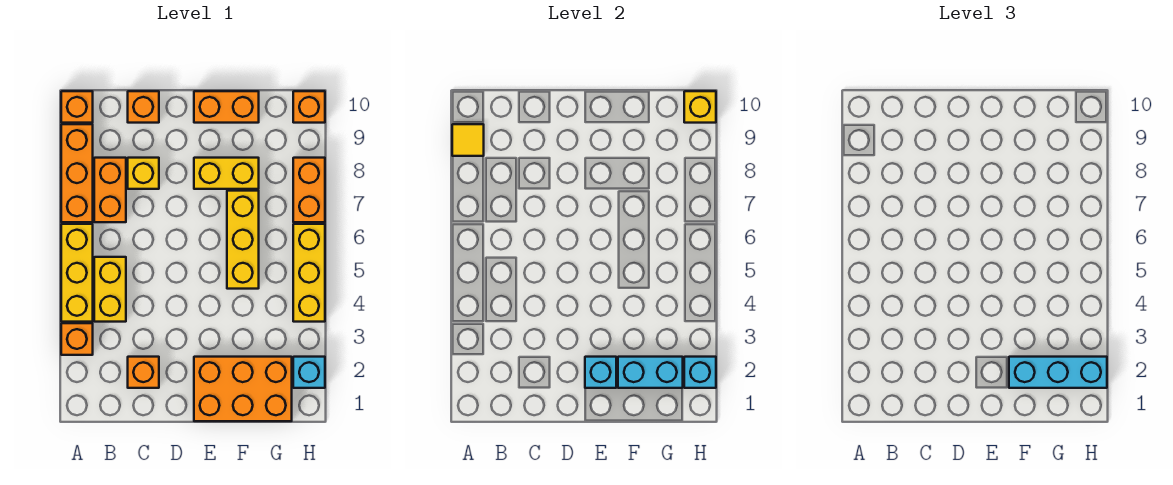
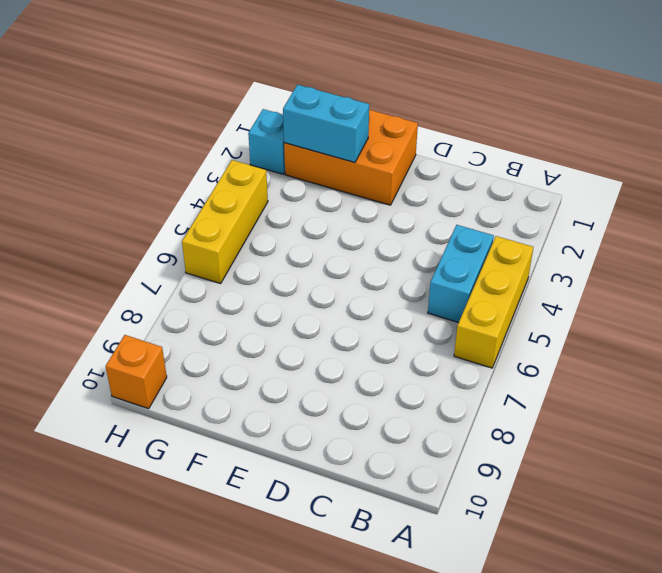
cyan 1x2 brick [428,225,494,323] -> yellow 1x2 brick [94,257,126,322]
none -> orange 1x1 brick [61,323,93,355]
none -> orange 1x3 brick [61,124,93,222]
none -> orange 1x1 brick [61,91,93,123]

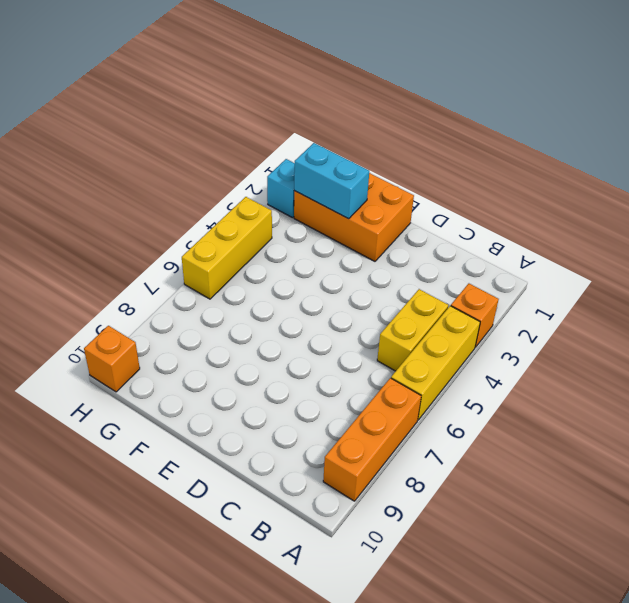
none -> orange 1x1 brick [61,91,93,123]
none -> orange 1x2 brick [94,158,126,222]
none -> orange 1x1 brick [128,357,159,388]

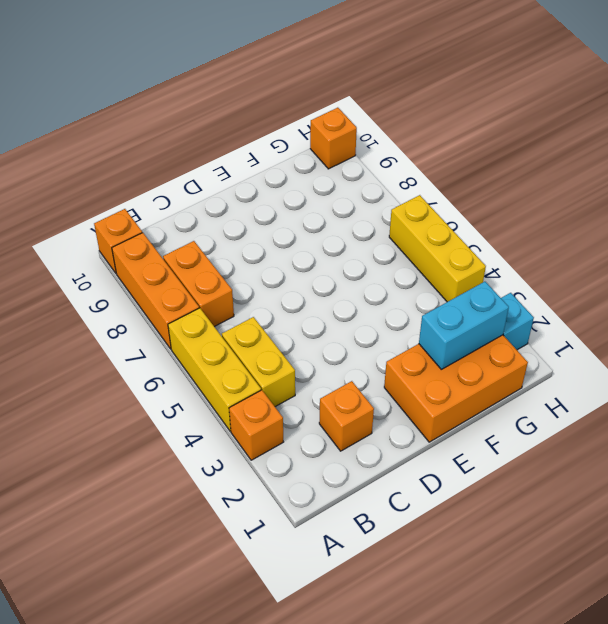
none -> yellow 1x1 brick [128,158,159,189]
none -> orange 1x1 brick [128,91,159,123]
none -> yellow 1x2 brick [194,158,259,189]

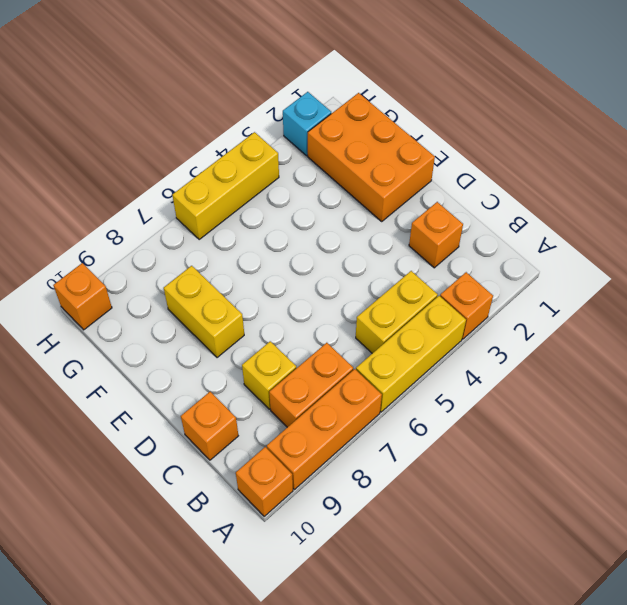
none -> orange 1x2 brick [194,91,259,123]
none -> yellow 1x3 brick [227,191,259,289]
none -> orange 1x2 brick [293,158,325,222]

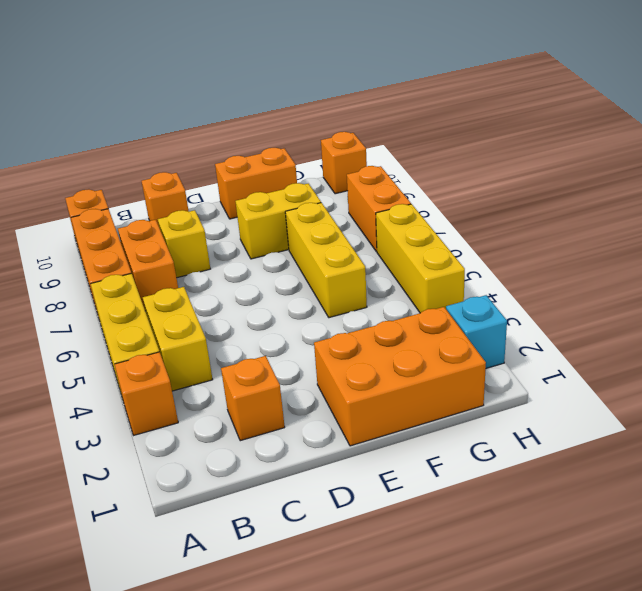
none -> yellow 1x1 tile [452,124,484,156]
none -> cyan 1x1 brick [585,357,616,388]
none -> cyan 1x2 brick [618,357,683,388]

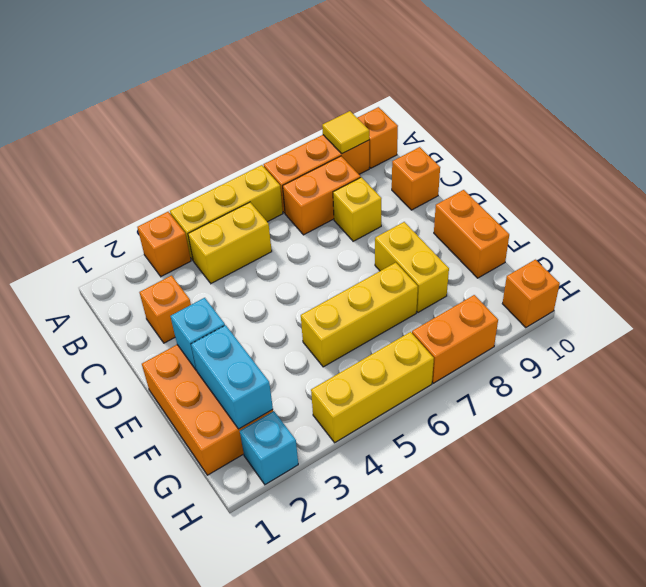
none -> cyan 1x1 brick [684,357,716,388]
none -> yellow 1x1 brick [684,91,716,123]
none -> cyan 1x3 brick [1009,357,1107,388]

